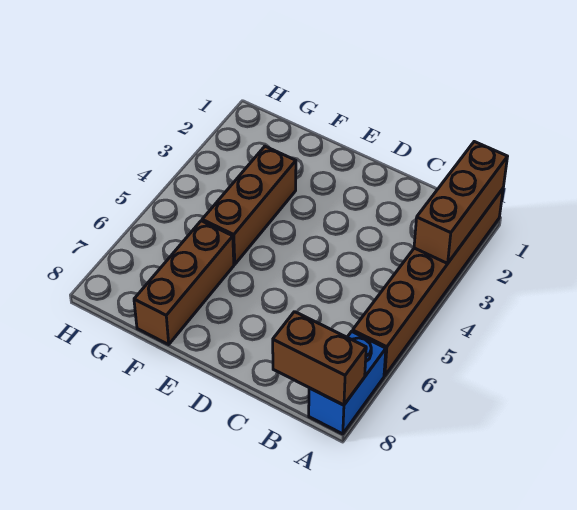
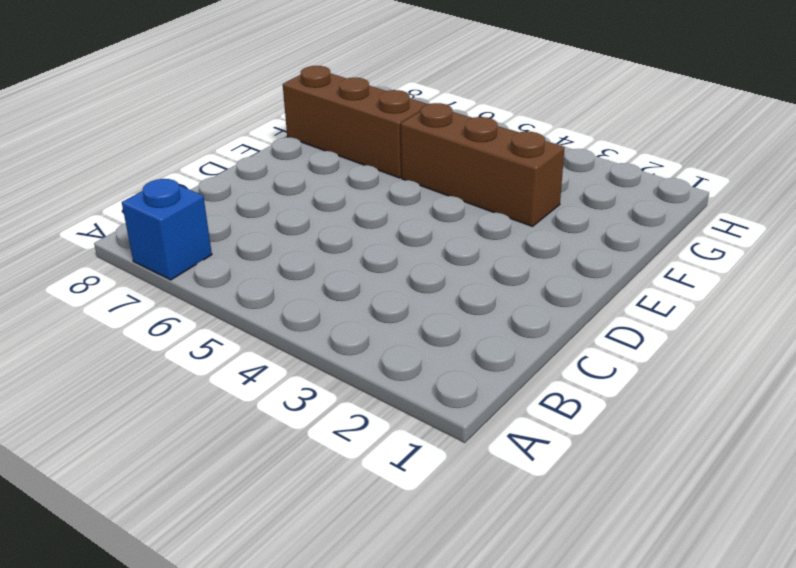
blue 1x1 brick [122,179,212,280] -> blue 1x2 brick [309,332,386,434]
none -> brown 1x6 brick [353,189,503,376]
none -> brown 1x3 brick [414,142,508,263]

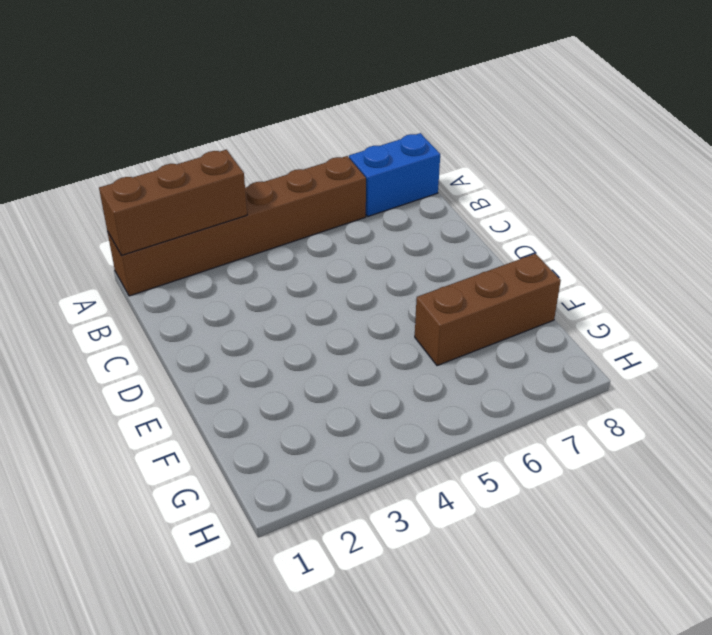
none -> brown 1x3 brick [202,146,296,264]
none -> brown 1x2 brick [273,312,366,405]

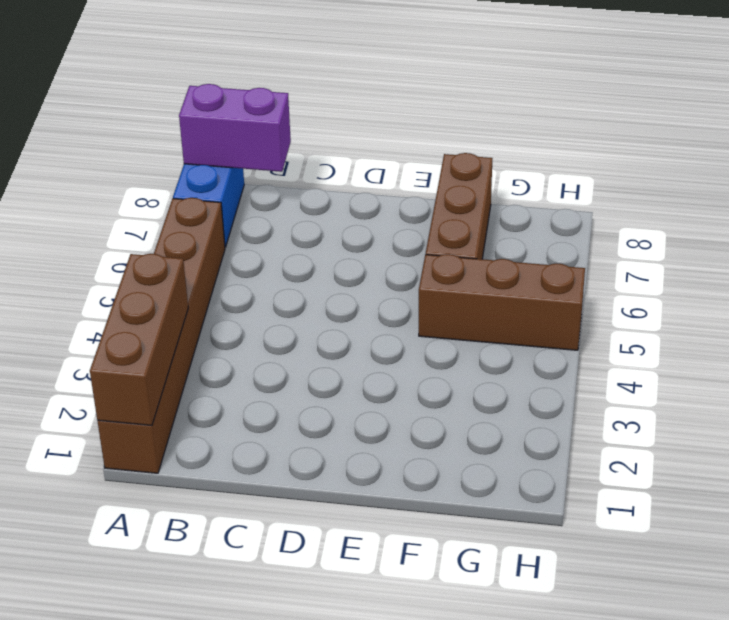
purple 1x2 brick [179,84,291,172] -> brown 1x2 brick [273,312,366,405]
brown 1x3 brick [419,254,585,350] -> brown 1x3 brick turned to [202,146,296,264]

